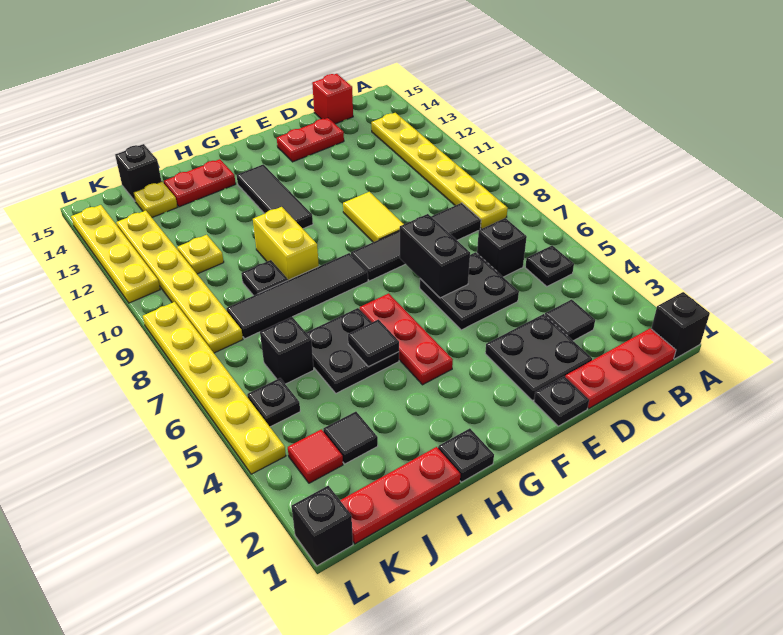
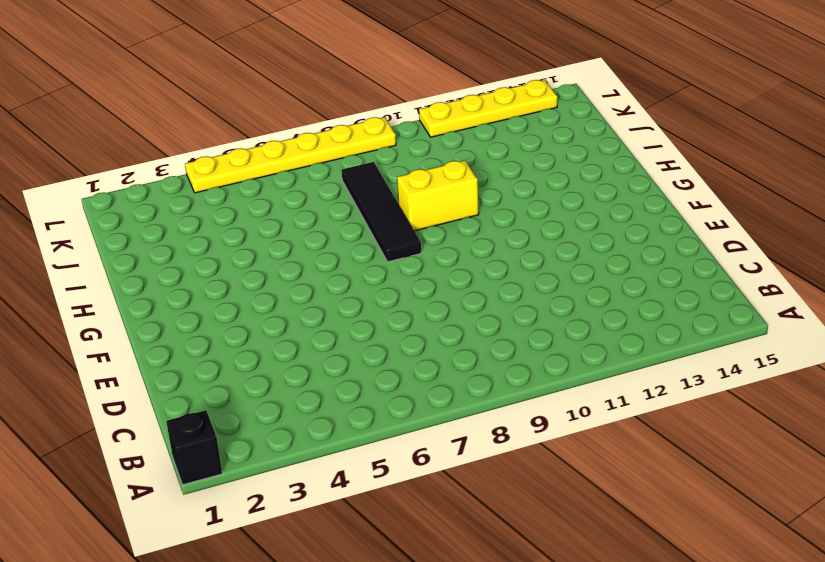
none -> red 1x3 plate [565,328,676,408]
none -> black 1x1 plate [525,245,574,287]
none -> yellow 1x6 plate [371,113,508,229]
none -> black 1x1 tile [545,299,595,341]

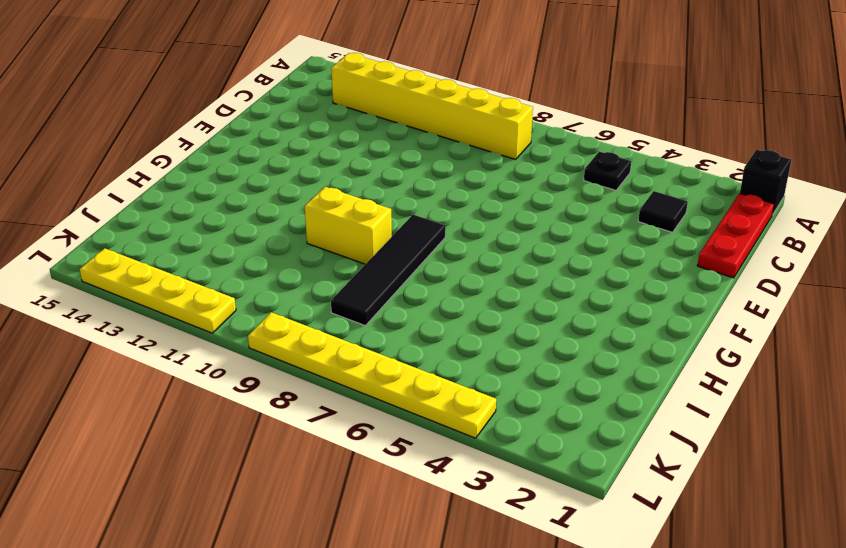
yellow 1x6 brick [331,53,533,159] -> yellow 1x6 plate [371,113,508,229]
none -> black 1x1 brick [477,218,527,277]
none -> black 1x4 tile [351,203,481,281]
none -> red 1x1 brick [312,74,353,124]
none -> black 2x2 plate [485,314,592,400]

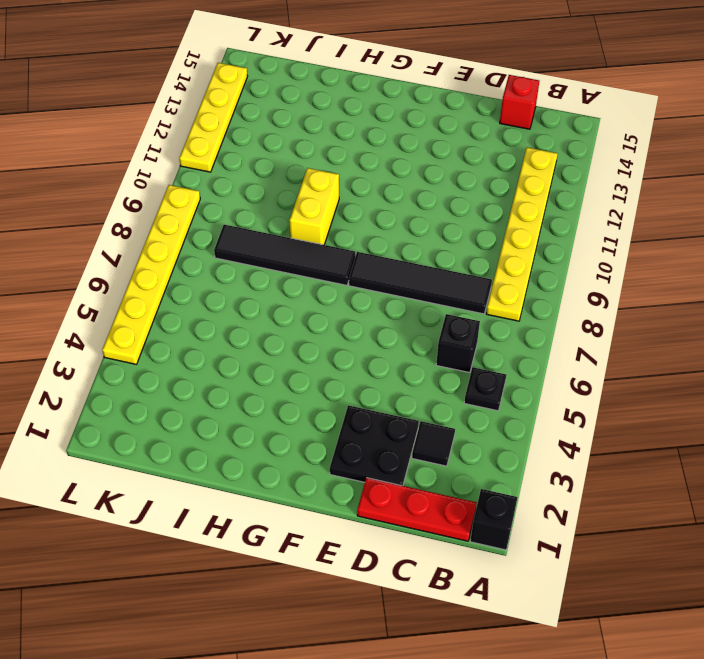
none -> black 2x2 plate [420,252,519,330]
none -> red 1x2 plate [277,118,344,162]
none -> black 1x1 plate [534,376,589,426]
none -> yellow 1x2 tile [343,192,404,242]

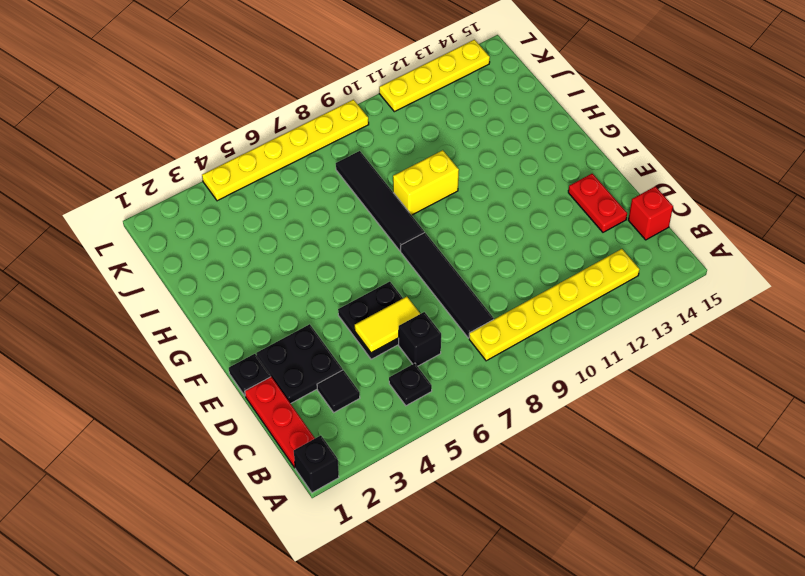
yellow 1x2 tile [355,297,420,353] -> yellow 1x2 tile moved to [343,192,404,242]
none -> red 1x3 plate [360,293,453,385]
none -> black 1x3 tile [237,164,313,229]
none -> black 1x1 plate [438,428,494,482]
none -> black 2x2 plate [306,308,399,393]

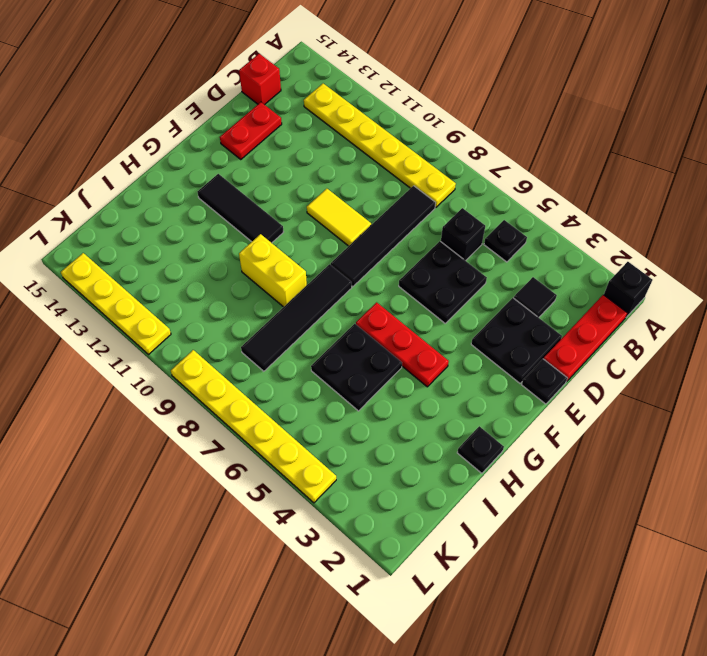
none -> red 1x2 plate [164,159,236,207]
none -> red 1x3 plate [340,447,460,544]
none -> black 1x1 plate [241,260,288,296]
none -> black 1x1 tile [323,412,378,464]

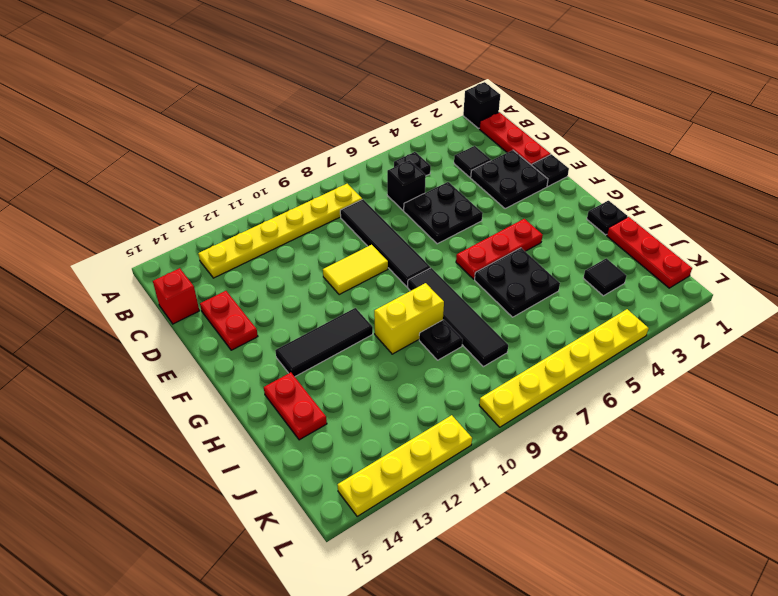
none -> black 1x1 brick [260,317,314,384]
none -> yellow 1x1 plate [177,235,224,274]
none -> yellow 1x1 plate [134,181,177,217]
none -> black 1x1 brick [115,144,161,201]

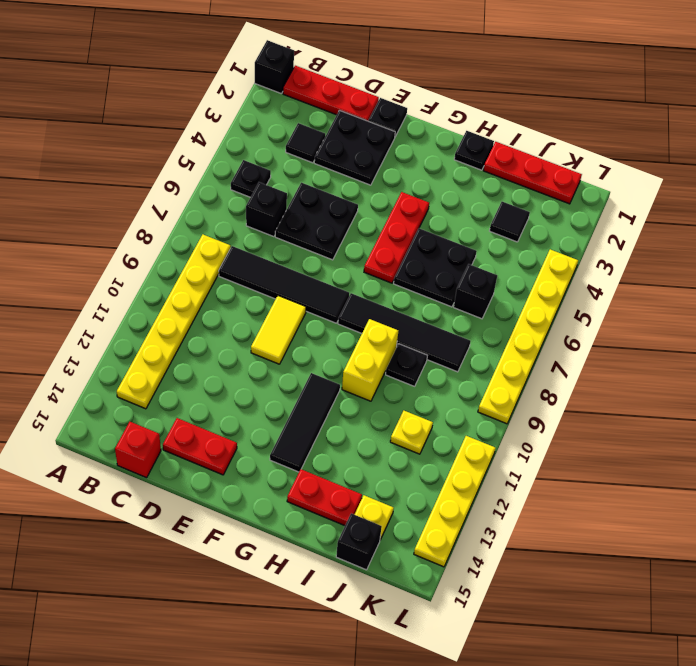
none -> red 1x1 tile [288,429,343,483]
none -> black 1x1 plate [247,378,300,427]
none -> yellow 1x6 plate [116,211,243,353]
none -> black 1x1 brick [292,486,353,566]

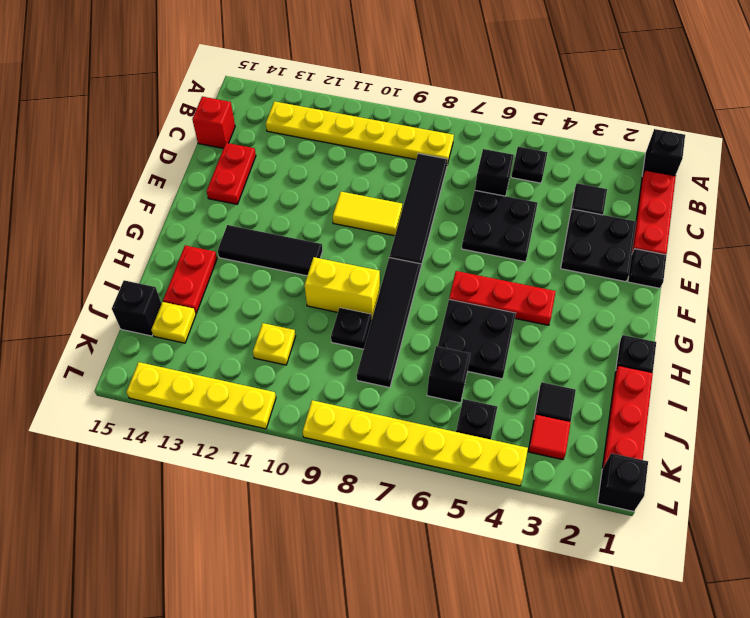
none -> yellow 1x6 plate [116,211,243,353]
none -> black 1x2 brick [400,214,470,298]
none -> black 1x1 tile [348,319,399,367]

